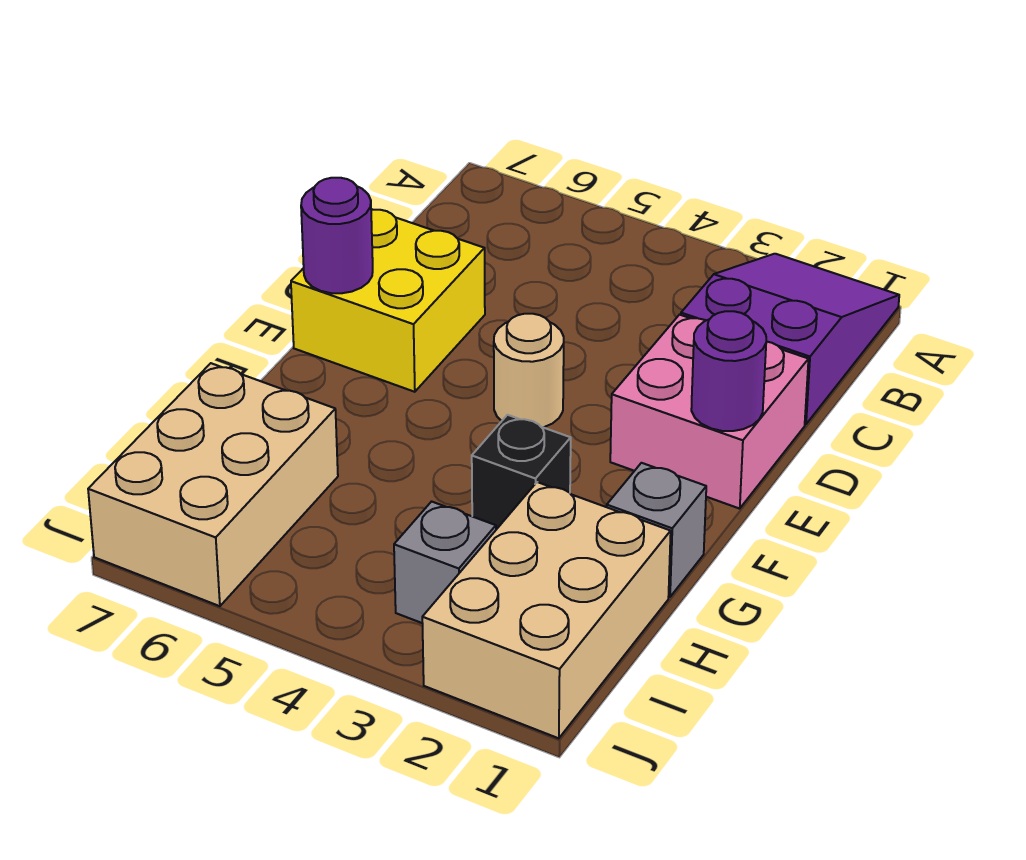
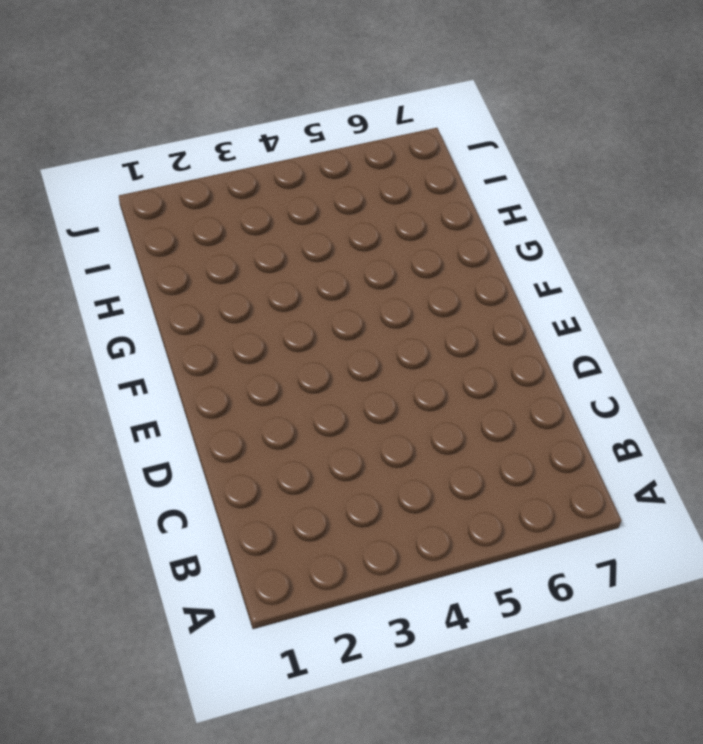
none -> purple 2x3 slope [681,254,899,424]
none -> pink 2x2 brick [610,315,809,509]

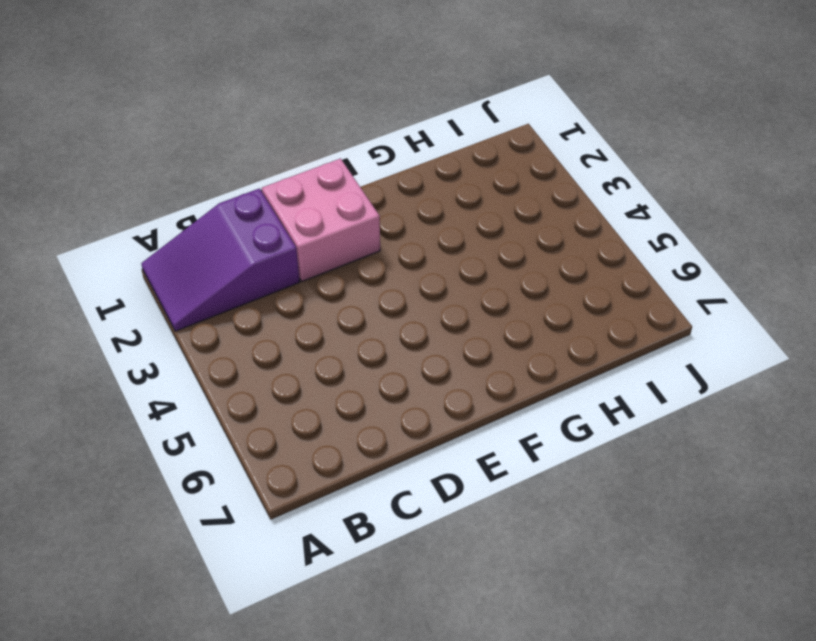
none -> yellow 2x2 brick [291,209,485,392]
none -> tan 1x1 round brick [494,314,564,427]

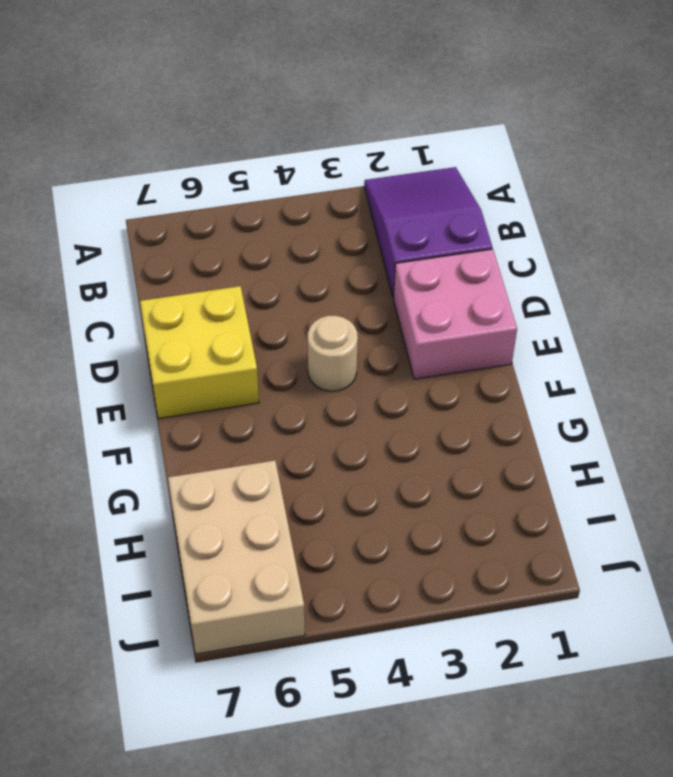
none -> grey 1x1 brick [607,463,706,597]
none -> black 1x1 brick [472,415,571,530]

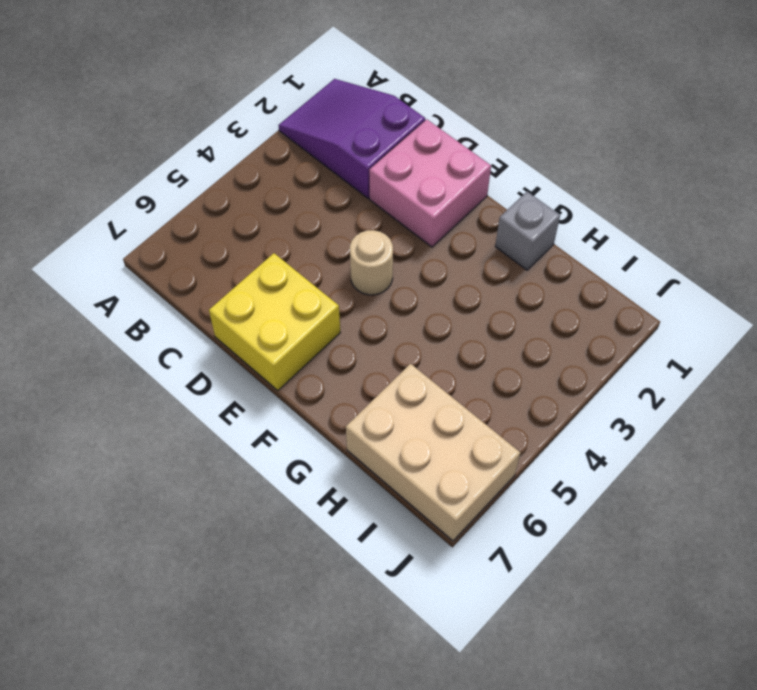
none -> black 1x1 brick [472,415,571,530]
none -> tan 2x3 brick [422,482,671,738]

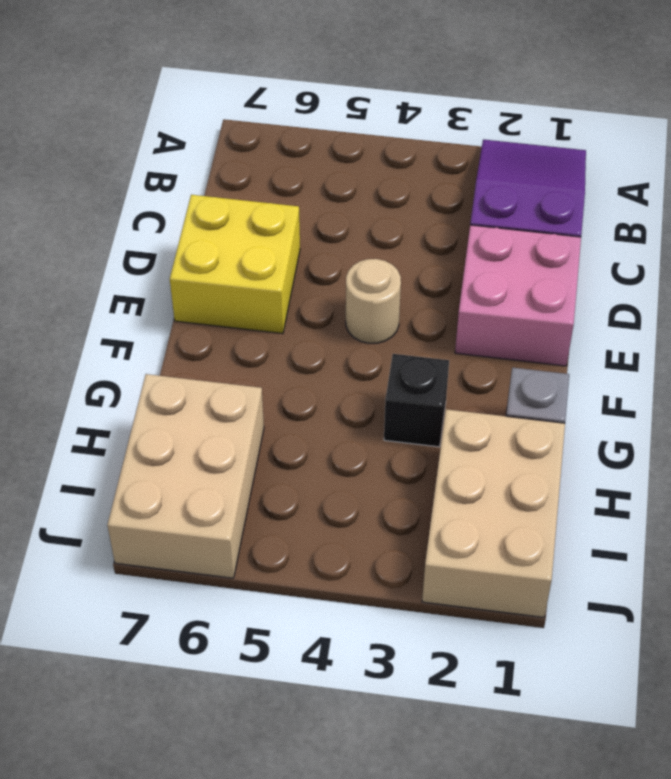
none -> grey 1x1 brick [394,502,496,623]
none -> purple 1x1 round brick [691,311,766,431]

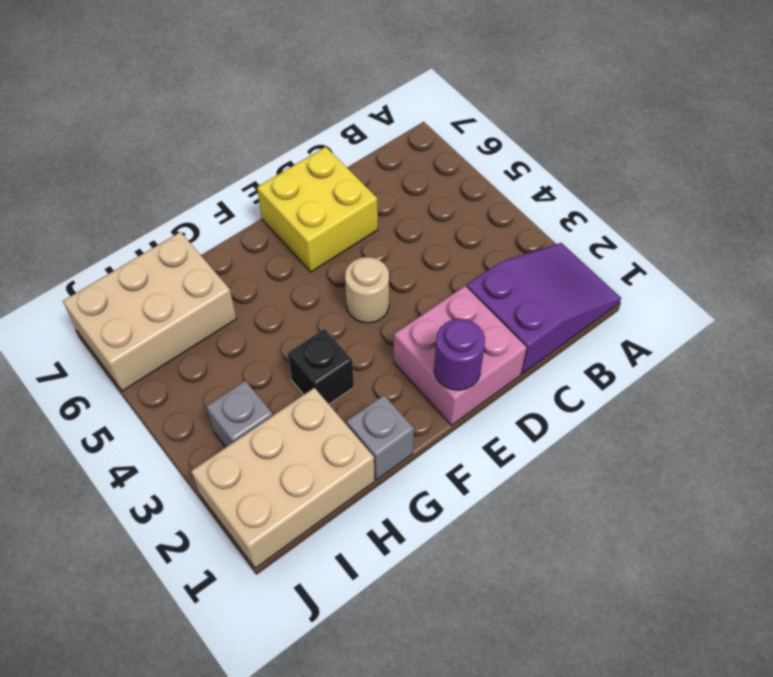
none -> purple 1x1 round brick [301,178,373,293]

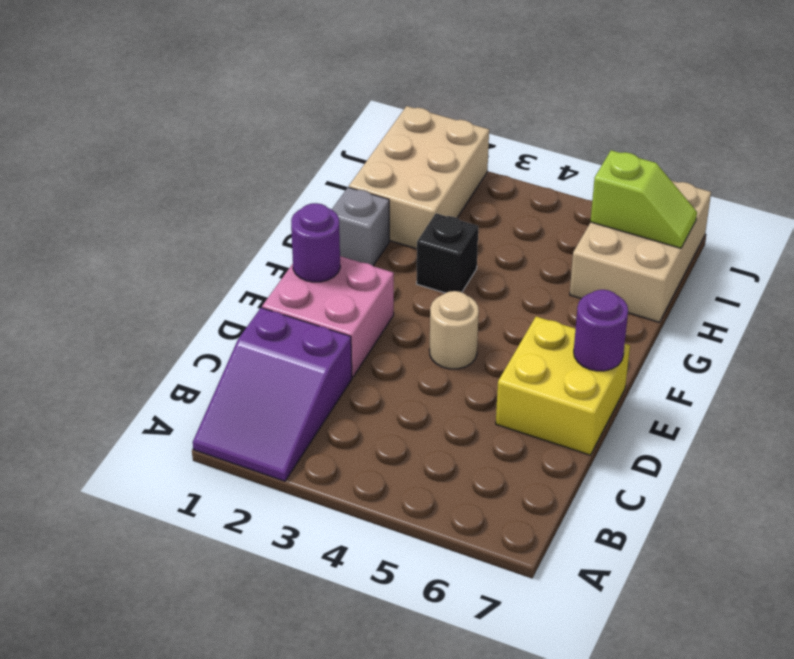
lime 1x2 slope [591,150,697,248] -> none
none -> grey 1x1 brick [394,502,496,623]

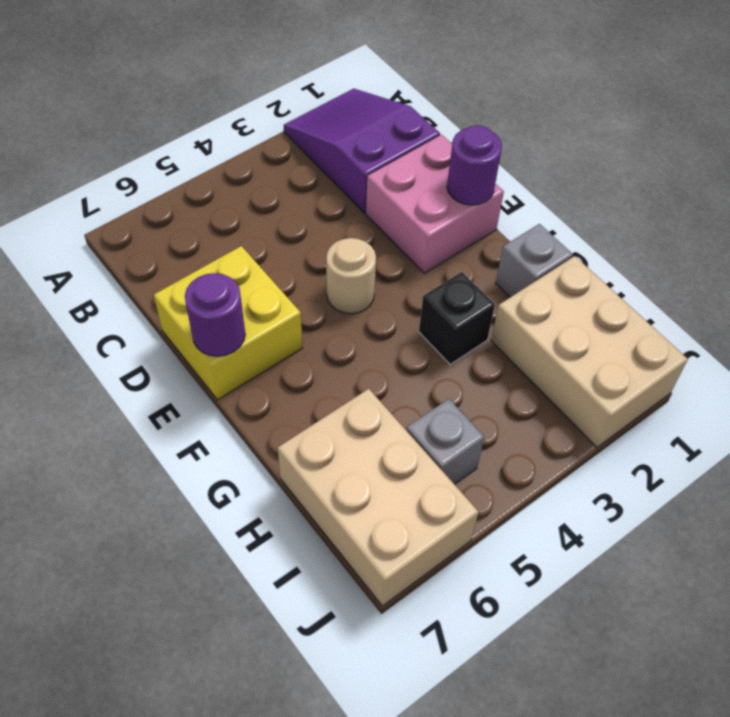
grey 1x1 brick [406,399,484,484] -> grey 1x1 brick moved to [394,502,496,623]

